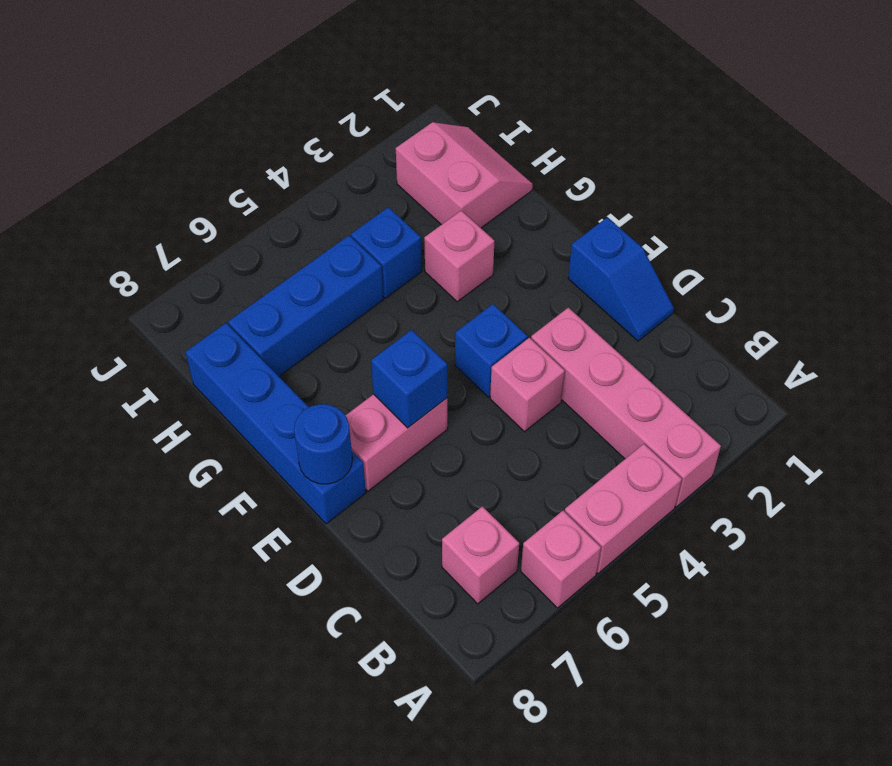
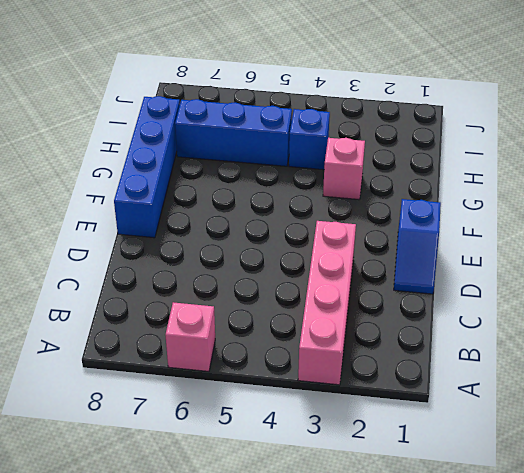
none -> pink 1x2 brick [565,444,682,574]
none -> pink 1x1 brick [442,506,519,604]
none -> pink 1x1 brick [490,338,565,432]

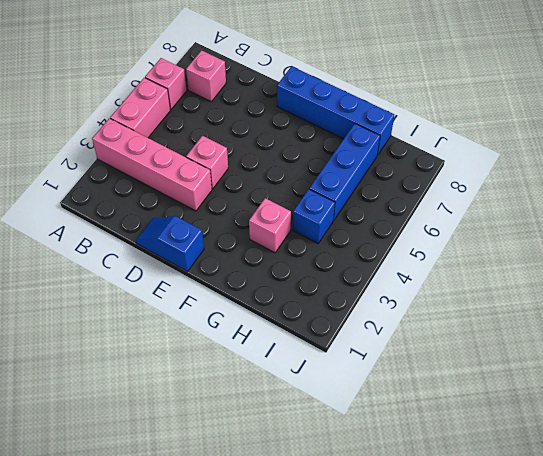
none -> blue 1x1 brick [455,304,528,397]
none -> pink 1x2 brick [345,394,447,491]
none -> pink 2x2 slope [396,122,533,228]

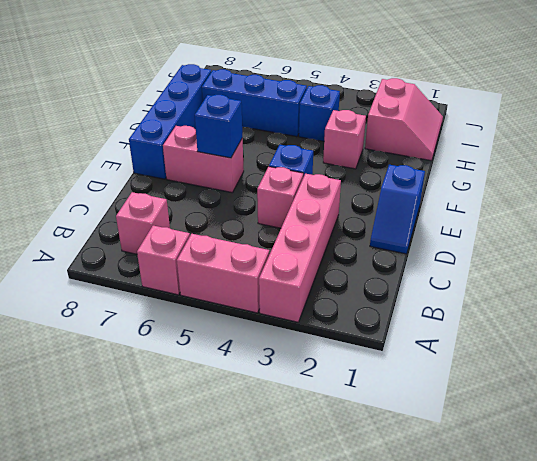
none -> blue 1x1 round brick [294,404,352,484]

